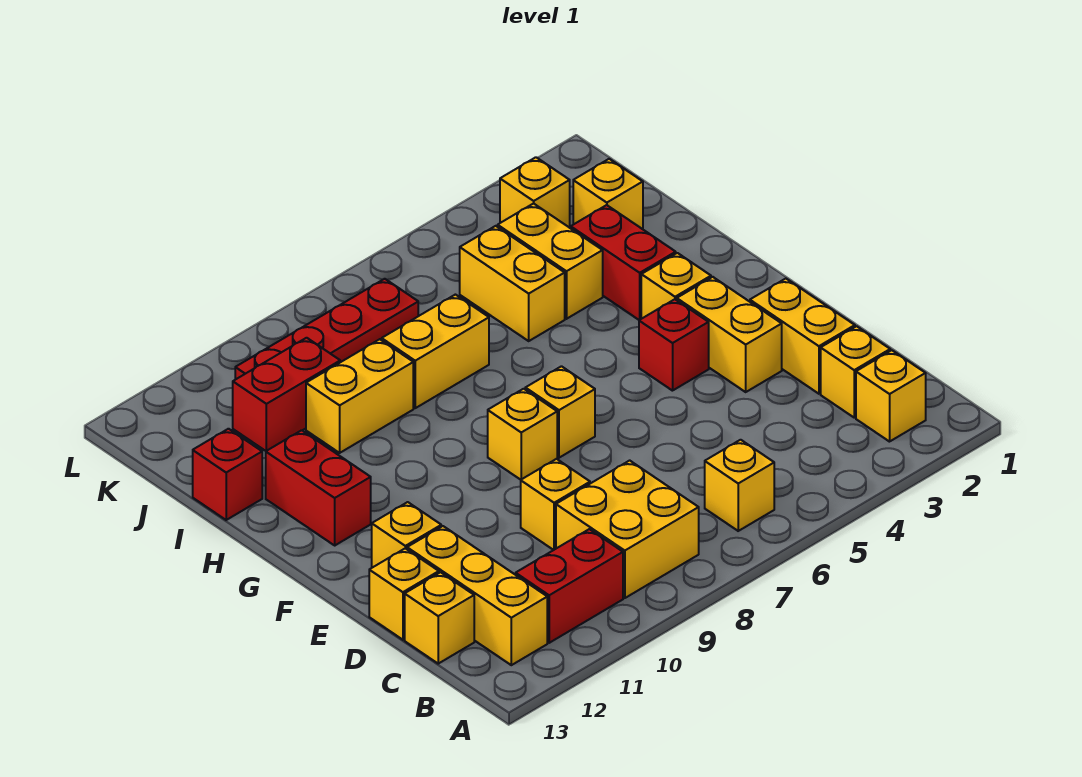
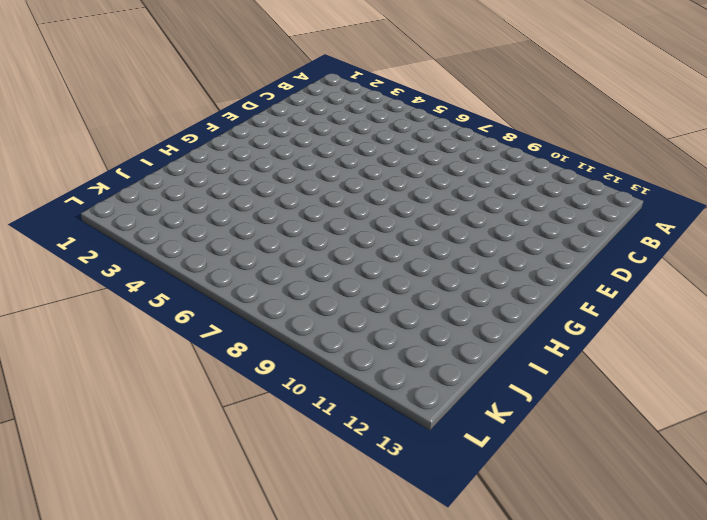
none -> yellow 1x1 brick [856,350,926,442]
none -> yellow 1x1 brick [705,440,774,531]
none -> yellow 2x2 brick [556,460,699,598]

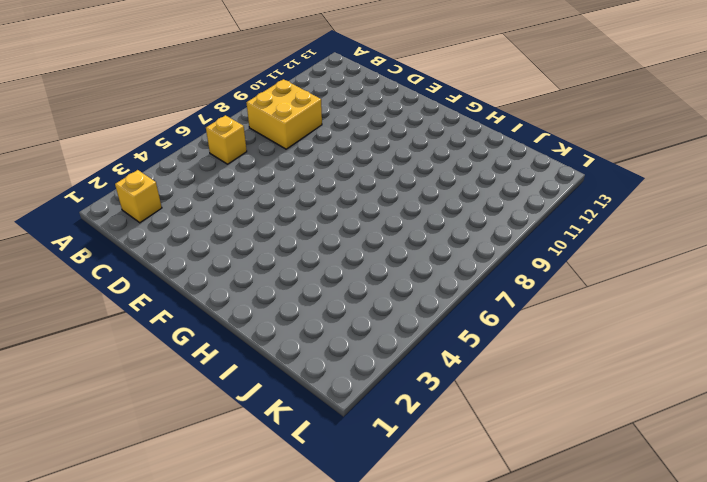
none -> red 1x2 brick [516,529,623,643]
none -> yellow 1x3 brick [407,526,547,665]
none -> yellow 1x1 brick [821,326,890,418]

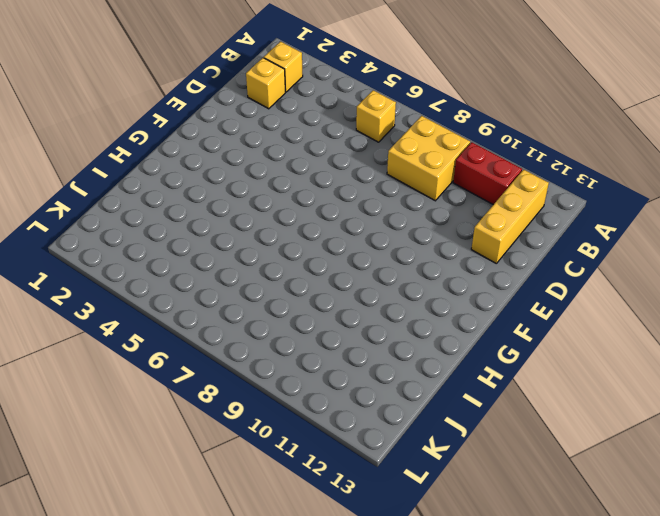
none -> yellow 1x1 brick [405,572,474,664]
none -> yellow 1x2 brick [750,279,855,394]
none -> yellow 1x1 brick [521,459,590,550]

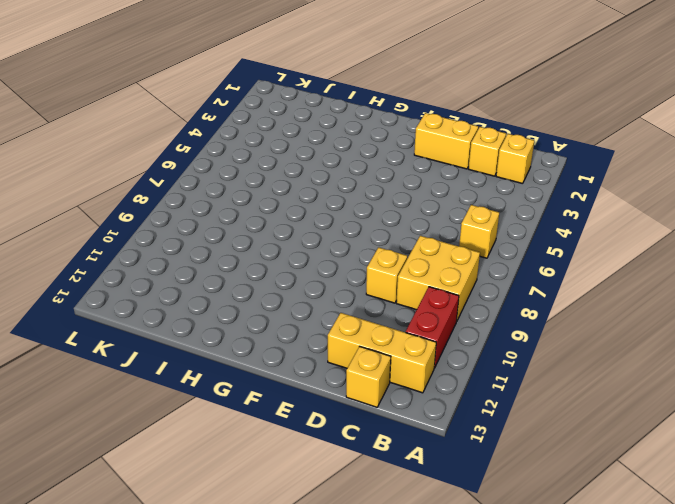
none -> yellow 1x1 brick [369,548,439,640]
none -> yellow 1x2 brick [677,277,782,392]
none -> yellow 1x1 brick [372,502,441,568]

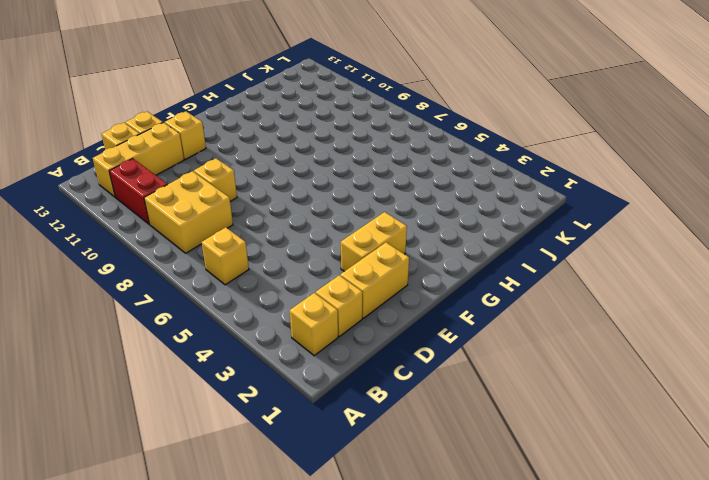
none -> red 1x1 brick [639,299,709,391]
none -> yellow 1x1 brick [525,366,595,458]
none -> yellow 1x1 brick [488,389,557,480]

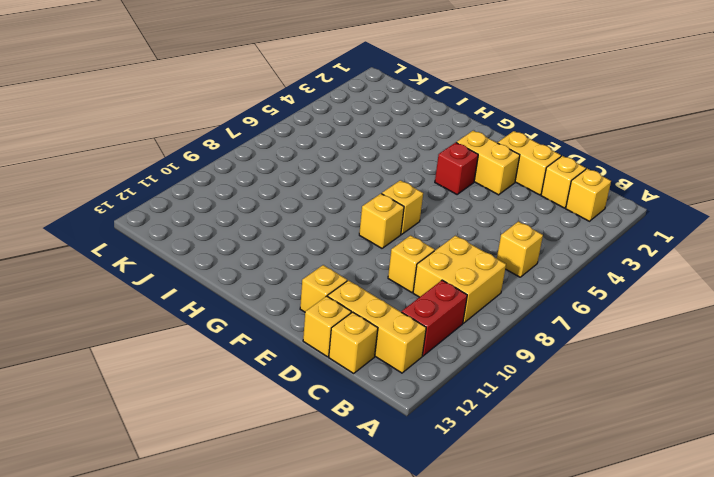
none -> yellow 1x1 brick [641,253,711,319]
none -> red 1x2 brick [266,430,371,545]
none -> red 1x2 brick [571,205,676,320]

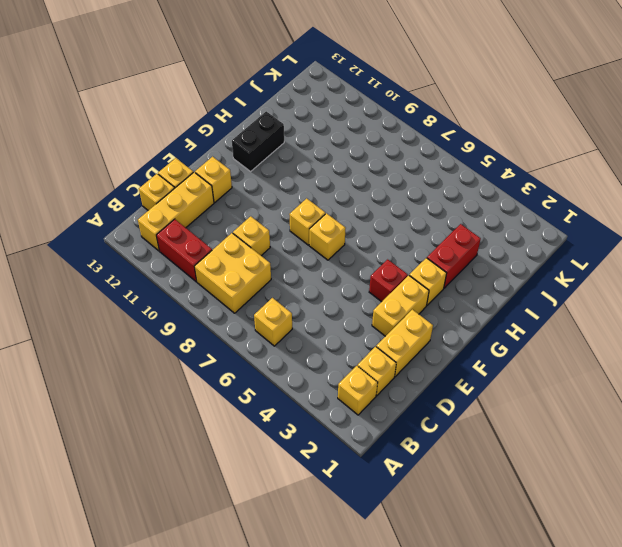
black 1x2 brick [232,111,284,171] -> red 1x2 brick [266,430,371,545]
none -> yellow 1x2 brick [498,203,603,319]
none -> yellow 1x2 brick [460,226,565,341]
none -> yellow 1x2 brick [382,295,489,408]

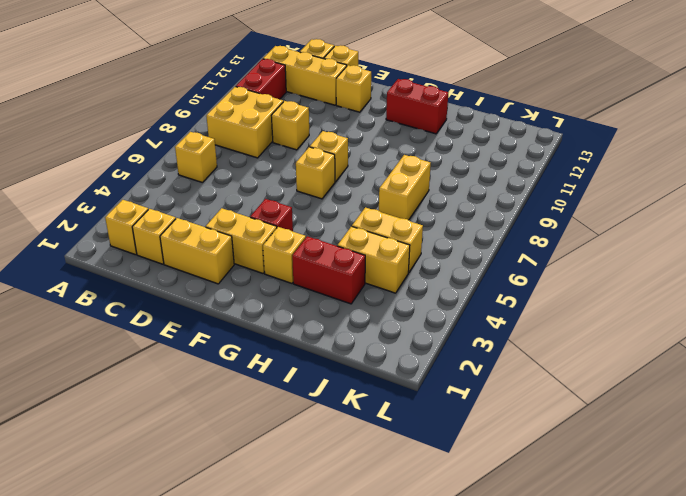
none -> yellow 1x2 brick [306,339,413,453]
none -> red 1x1 brick [193,429,262,520]
none -> yellow 1x1 brick [573,159,643,229]

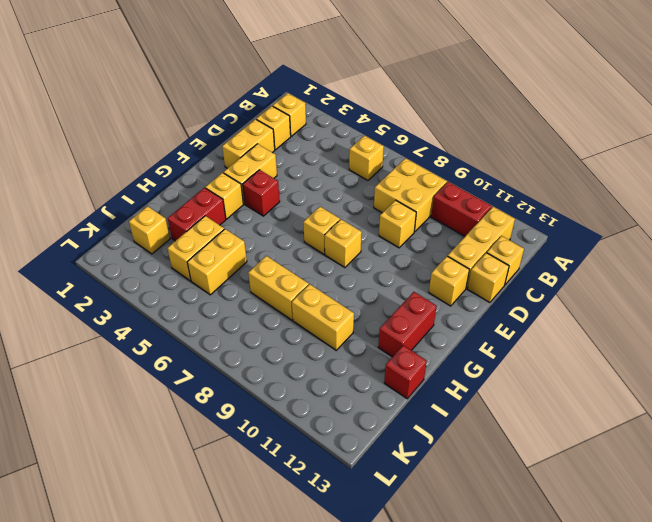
none -> red 1x2 brick [233,338,340,451]
none -> yellow 1x1 brick [500,157,570,228]
none -> red 1x4 plate [235,279,418,380]

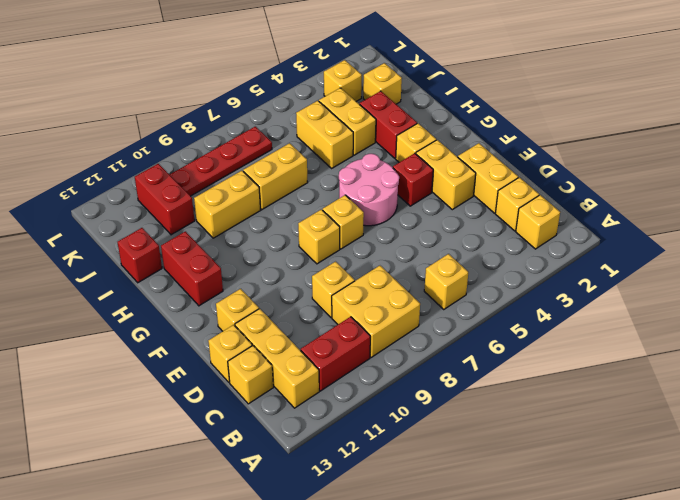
pink 2x2 round brick [339,154,399,226] -> none
red 1x2 brick [135,164,195,235] -> red 1x2 brick turned to [233,338,340,451]

